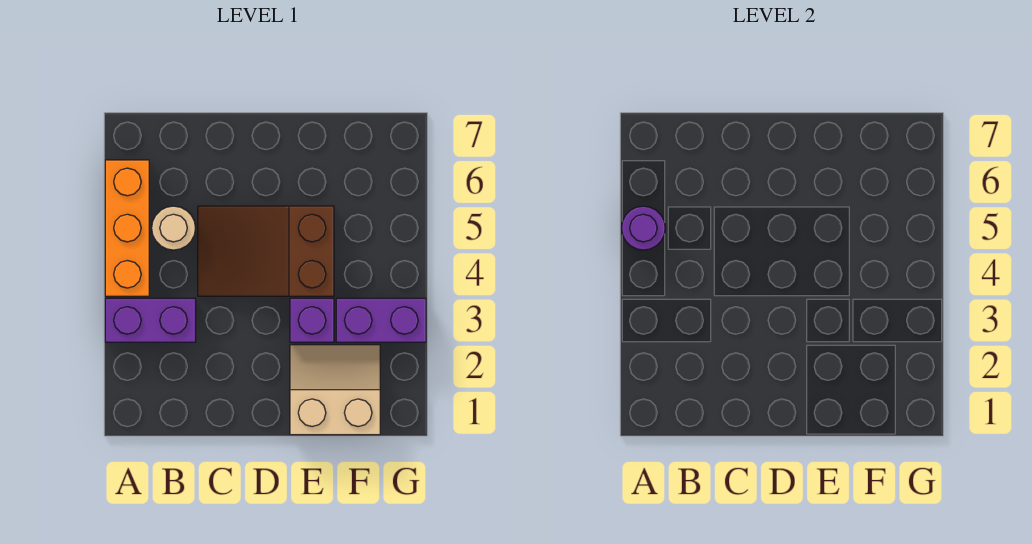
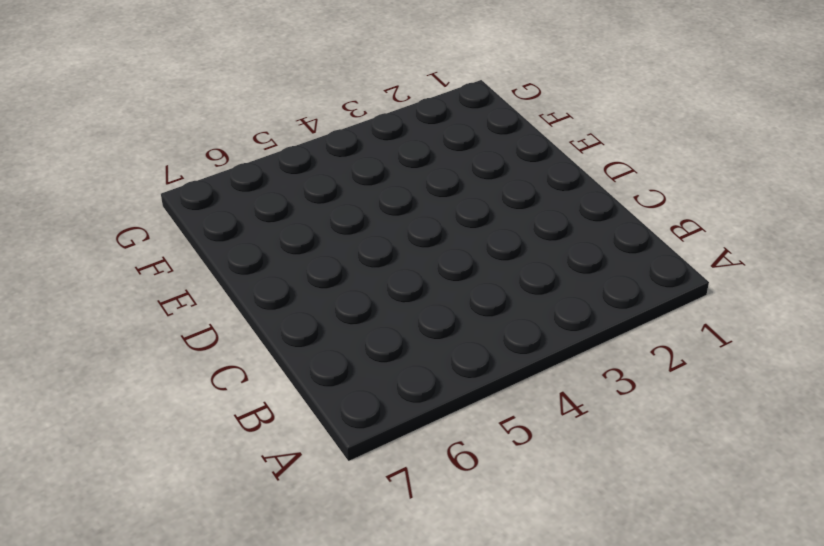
none -> purple 1x2 brick [105,298,196,342]
none -> orange 1x3 brick [105,160,149,296]

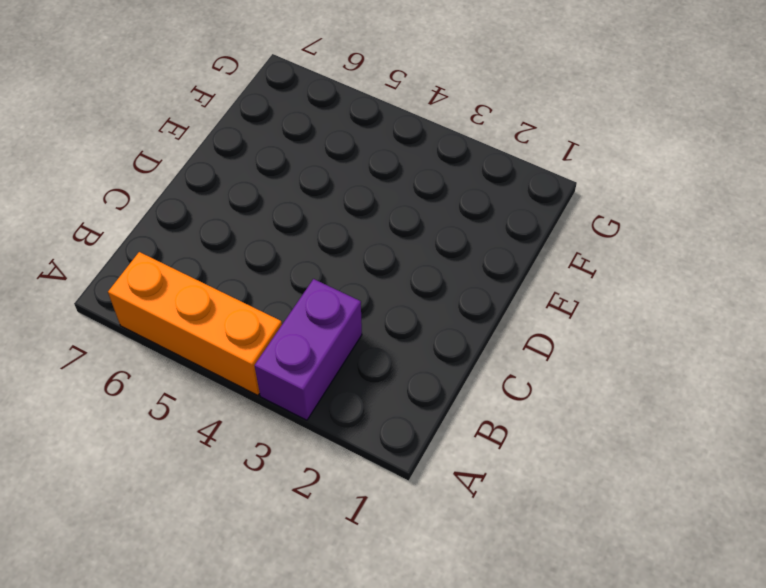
none -> tan 1x1 round brick [152,206,195,250]
none -> brown 2x3 slope [198,206,334,296]

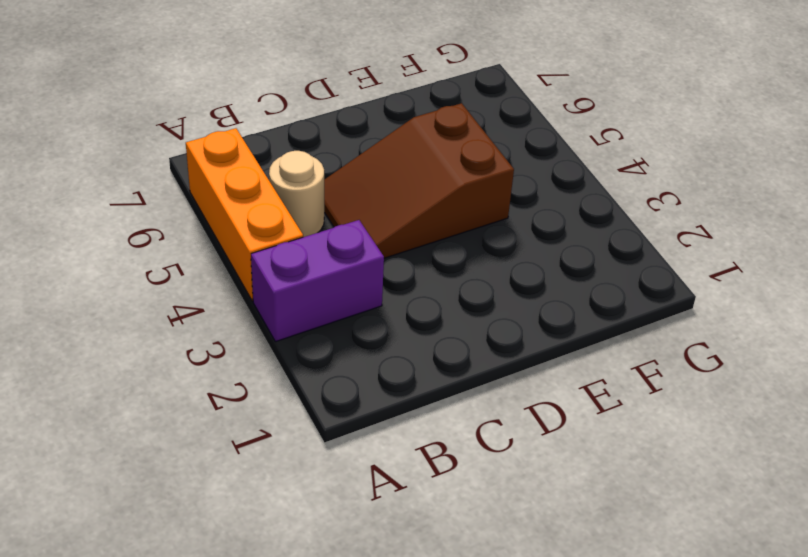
none -> tan 2x2 slope [290,345,380,435]
none -> purple 1x1 brick [290,298,334,342]

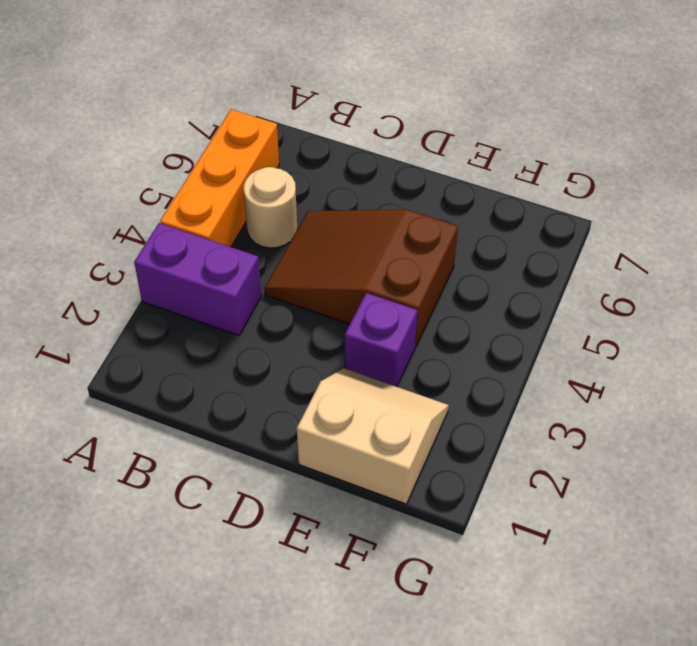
none -> purple 1x2 brick [336,298,426,342]
none -> purple 1x1 round brick [621,206,665,250]

